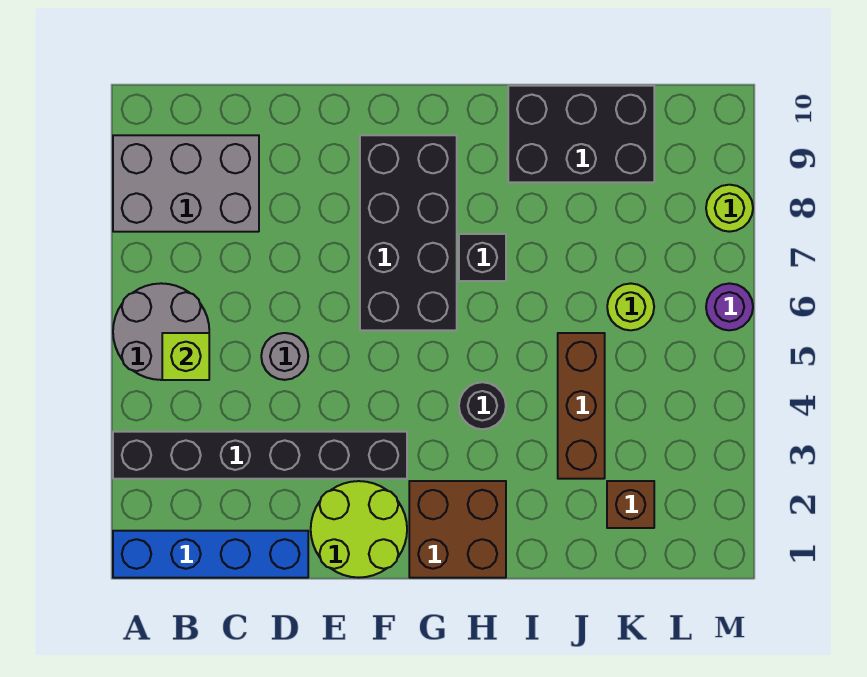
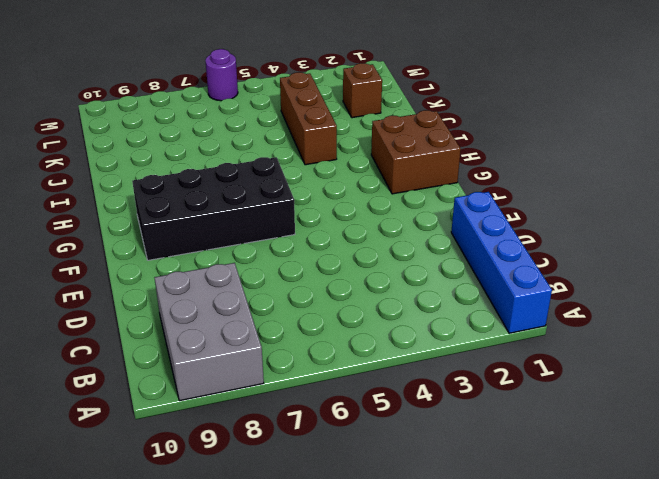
brown 1x3 brick [280,72,337,165] -> brown 1x3 brick turned to [558,333,605,479]
none -> black 1x6 brick [113,432,407,479]
none -> grey 2x2 round brick [113,283,209,380]
none -> grey 1x1 round brick [261,333,308,380]

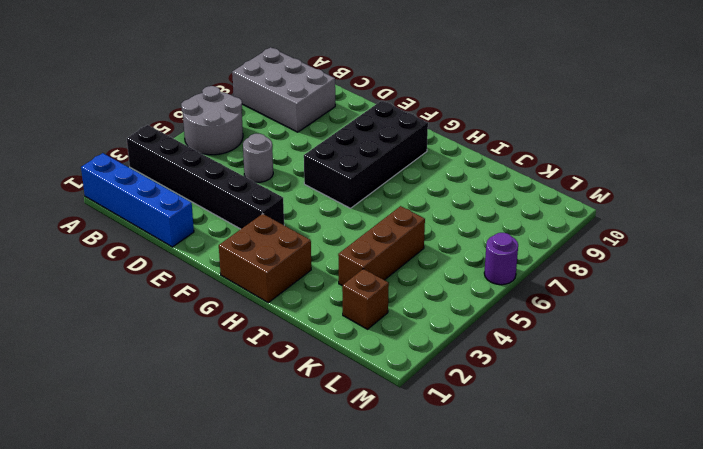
none -> lime 2x2 round brick [311,481,407,578]
none -> black 1x1 round brick [459,382,506,429]
none -> black 1x1 brick [459,234,506,281]

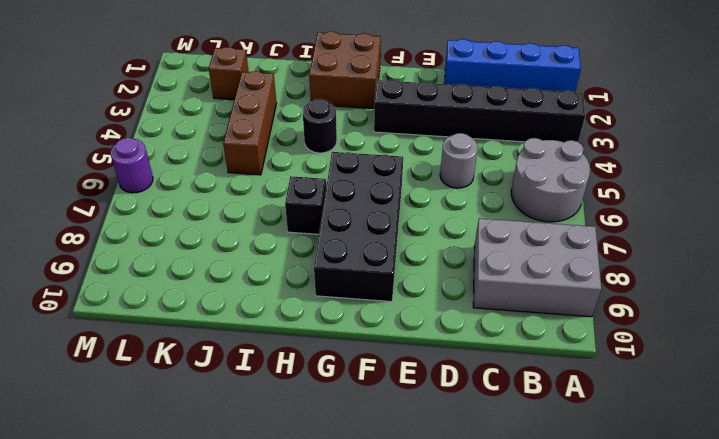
none -> lime 2x2 round brick [311,481,407,578]
none -> black 2x3 brick [508,86,654,182]
none -> lime 1x1 round brick [607,283,654,330]

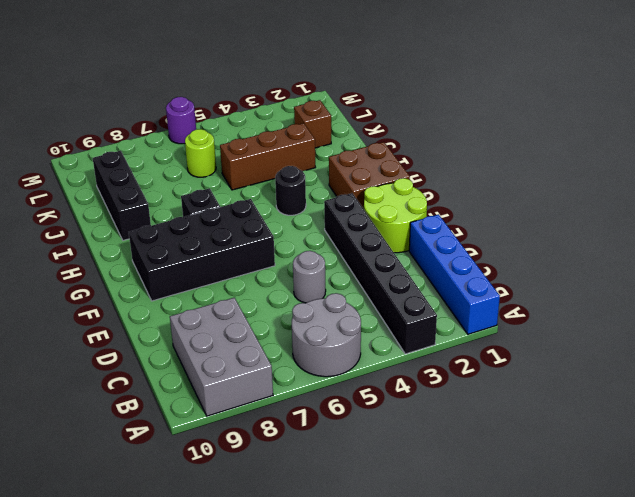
black 1x3 brick [93,151,151,240] -> black 2x3 brick [508,86,654,182]
none -> lime 1x1 round brick [706,185,753,232]
none -> lime 1x1 brick [162,333,209,380]

